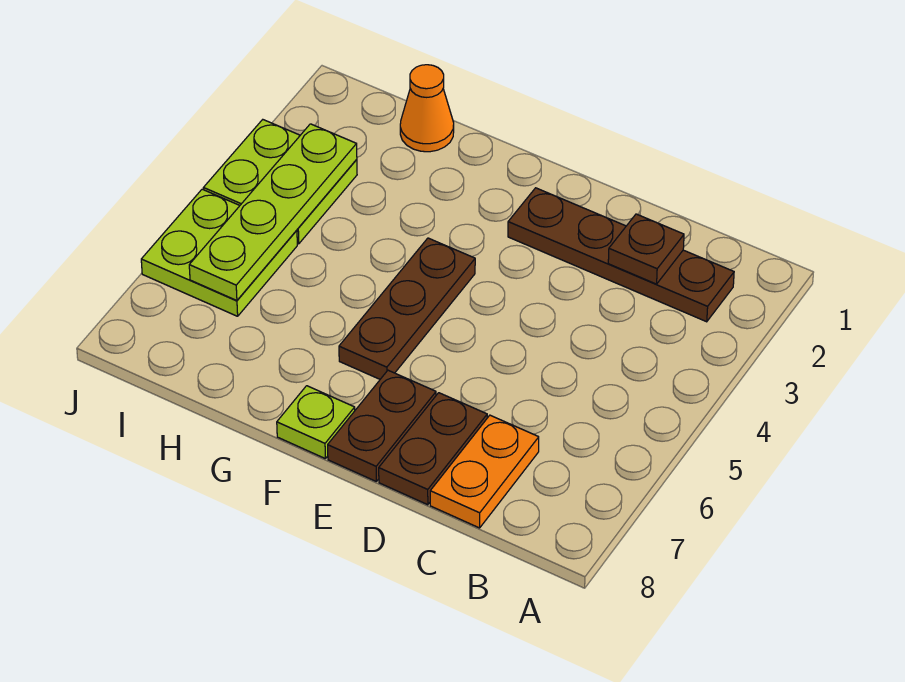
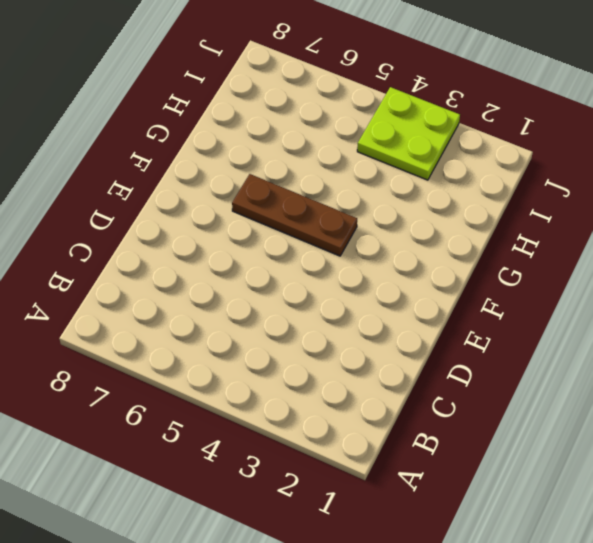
none -> brown 1x4 plate [508,188,734,322]
none -> orange 1x2 plate [430,415,539,528]

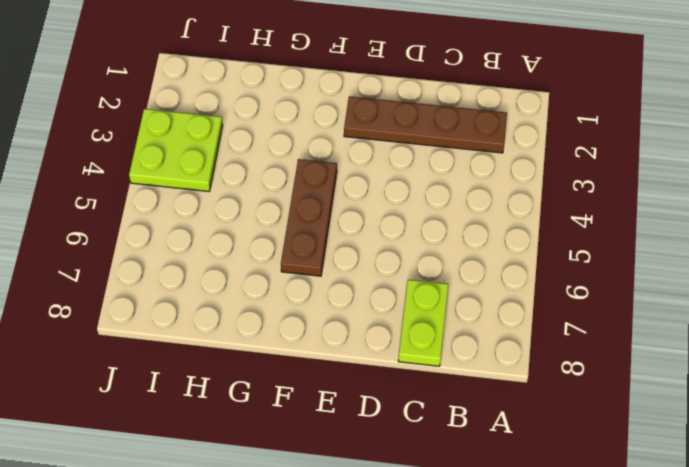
lime 1x2 plate [398,280,448,366] -> orange 1x2 plate [430,415,539,528]
none -> brown 1x2 plate [379,393,487,505]
none -> brown 1x2 plate [328,370,436,481]

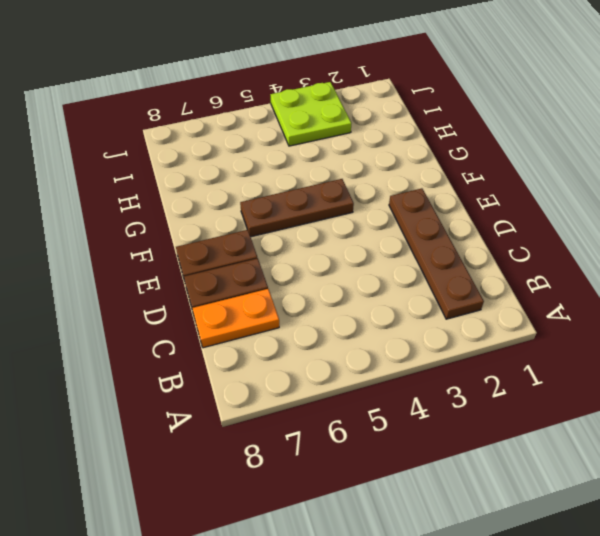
none -> lime 1x1 plate [277,386,355,458]
none -> orange 1x1 cone [400,65,454,152]

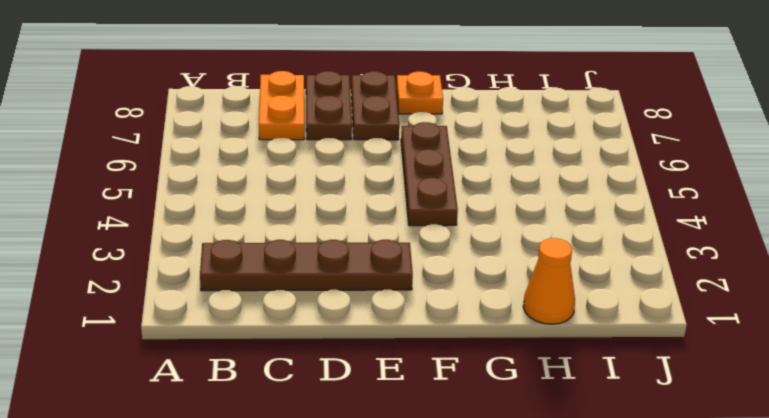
orange 1x1 plate [396,72,443,114] -> lime 1x1 plate [277,386,355,458]
none -> lime 2x2 plate [204,120,357,244]
none -> lime 2x2 plate [141,189,297,316]

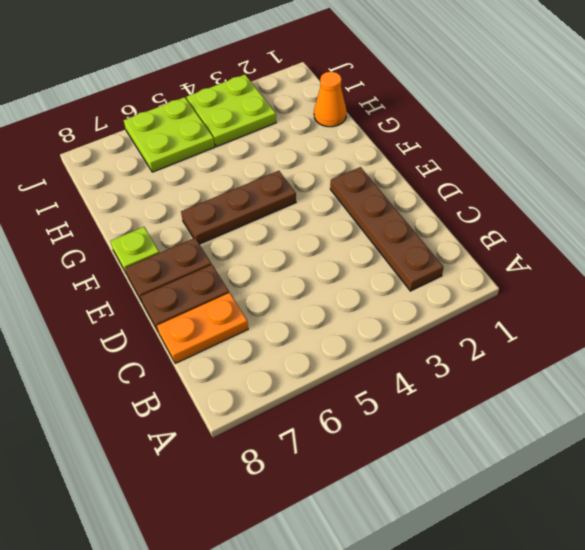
none -> brown 1x1 plate [608,214,684,284]
none -> lime 1x4 plate [189,124,357,301]

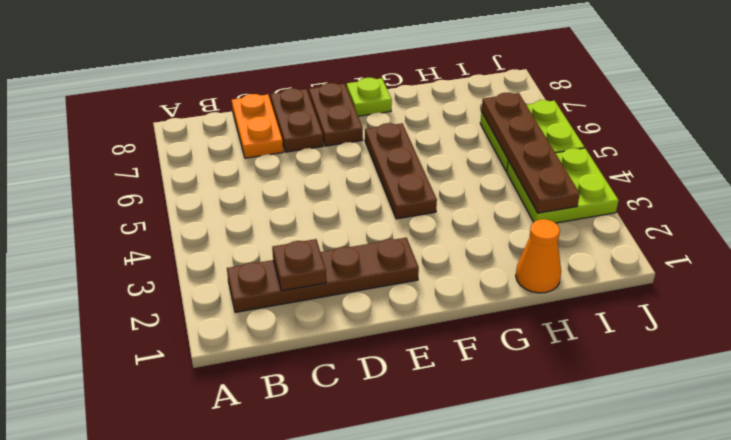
brown 1x4 plate [482,93,580,213] -> lime 1x4 plate [189,124,357,301]

